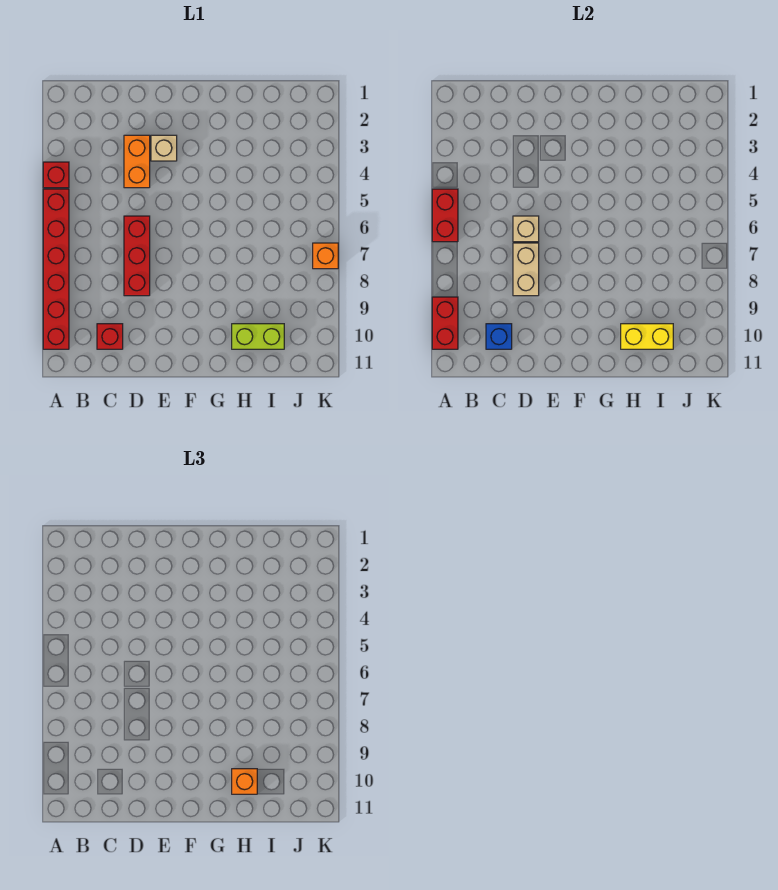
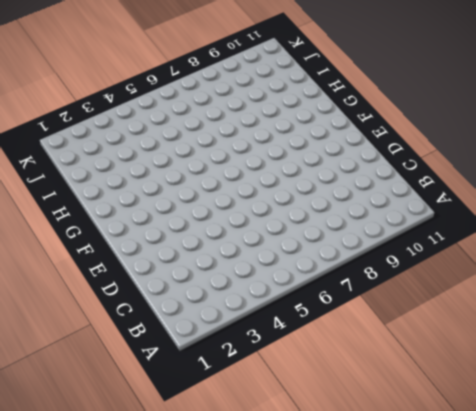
none -> red 1x1 brick [43,162,69,188]
none -> red 1x6 brick [43,189,69,349]
none -> red 1x1 brick [97,324,123,349]

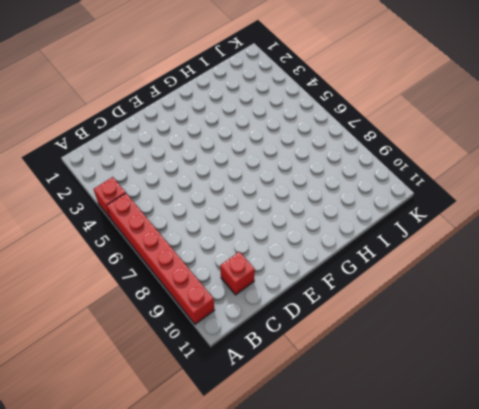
none -> orange 1x2 brick [124,135,150,188]
none -> red 1x3 brick [124,216,150,296]
none -> tan 1x1 brick [151,135,177,161]

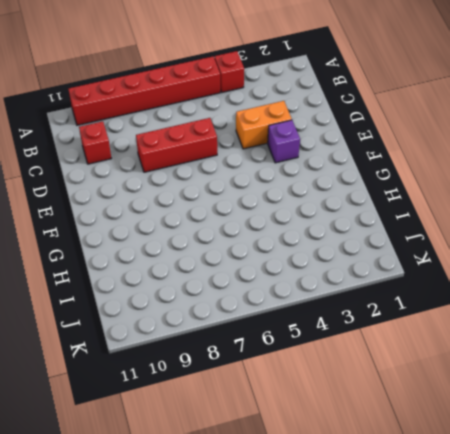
purple 1x1 brick [268,120,300,163] -> tan 1x1 brick [151,135,177,161]
none -> lime 1x2 brick [232,324,284,349]
none -> orange 1x1 brick [313,243,338,269]
none -> red 1x2 brick [432,189,458,242]

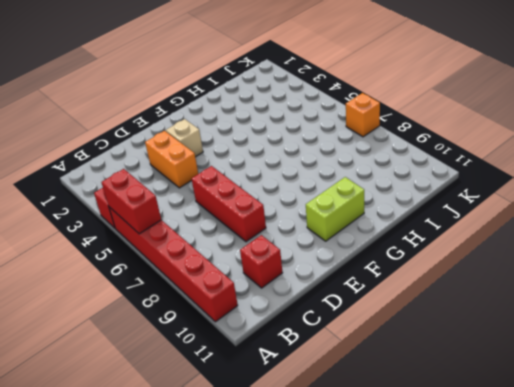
lime 1x2 brick [306,177,364,241] -> lime 1x2 brick moved to [232,324,284,349]
none -> red 1x2 brick [432,297,458,349]
none -> blue 1x1 brick [486,324,512,349]
none -> tan 1x1 brick [513,216,539,242]

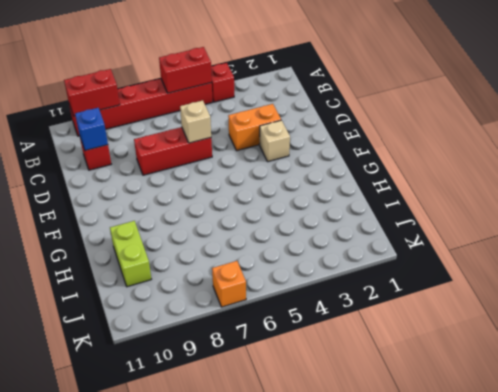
none -> tan 1x2 brick [513,243,539,296]
none -> yellow 1x2 brick [621,324,673,349]
none -> orange 1x1 brick [232,769,257,794]

